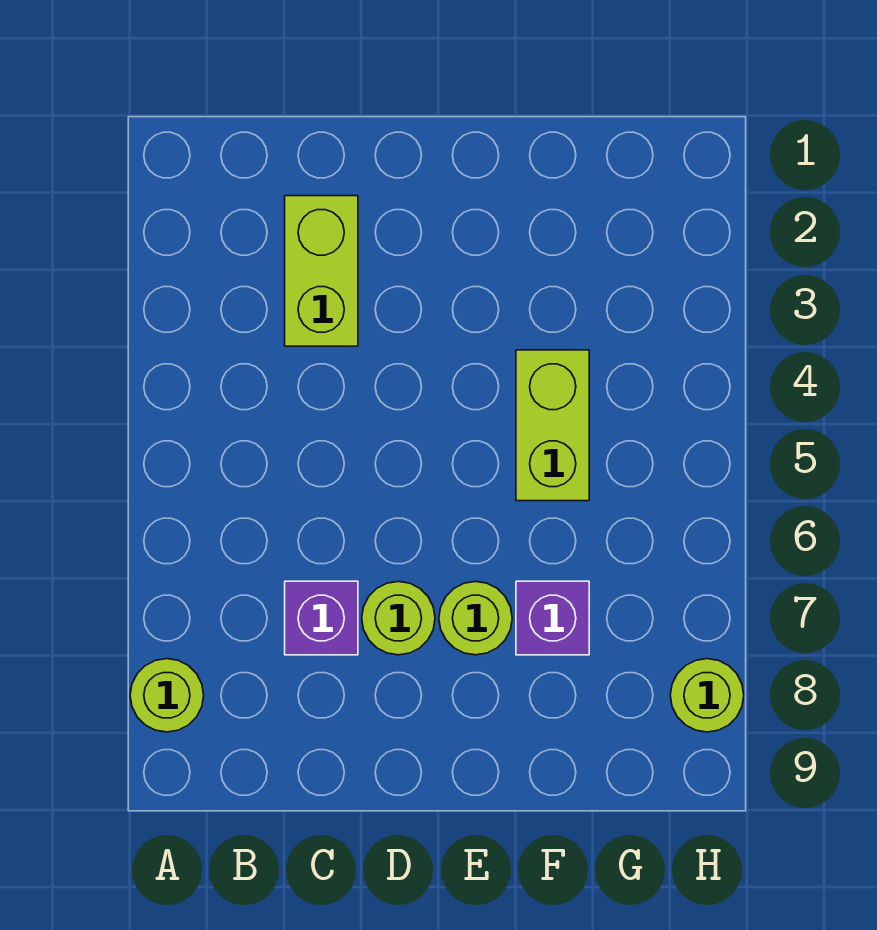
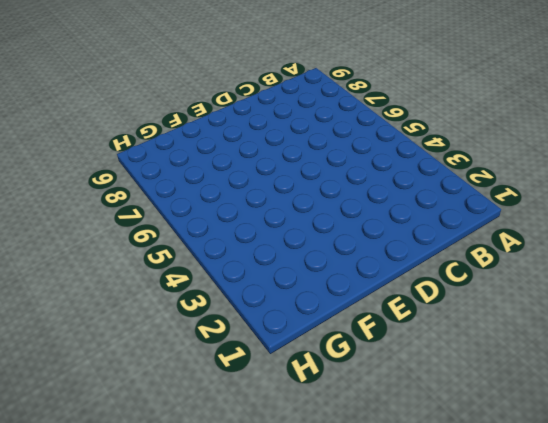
none -> lime 1x1 round brick [130,659,204,732]
none -> lime 1x2 brick [285,196,358,346]

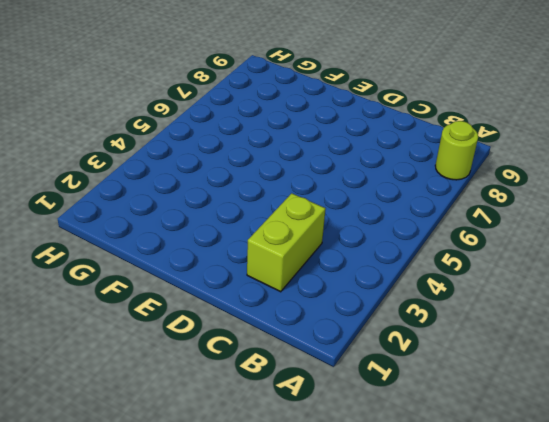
none -> purple 1x1 brick [285,581,358,655]
none -> lime 1x1 round brick [362,582,435,655]

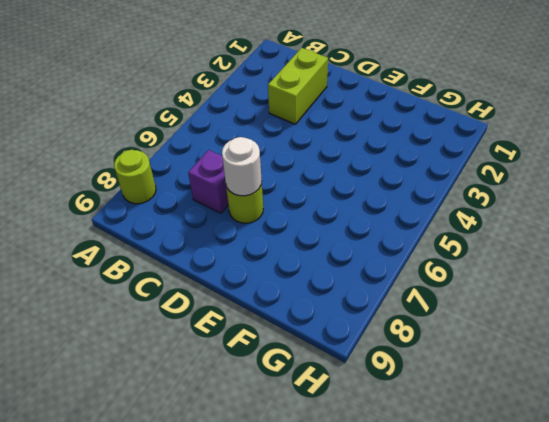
white 1x1 round brick [222,137,262,196] -> none
none -> lime 1x1 round brick [439,582,512,655]
none -> lime 1x2 brick [516,350,589,501]

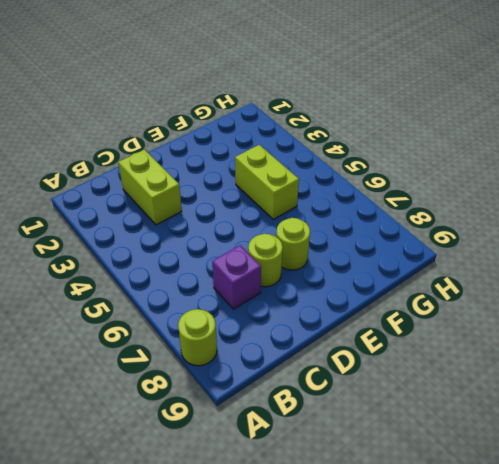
none -> purple 1x1 brick [516,581,589,655]
none -> lime 1x1 round brick [670,659,744,732]

